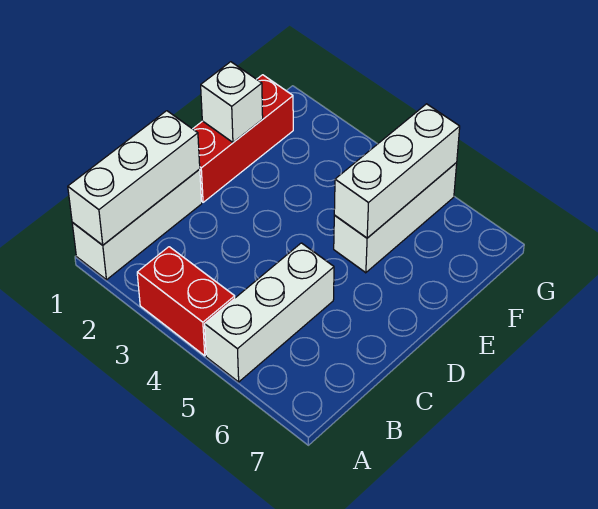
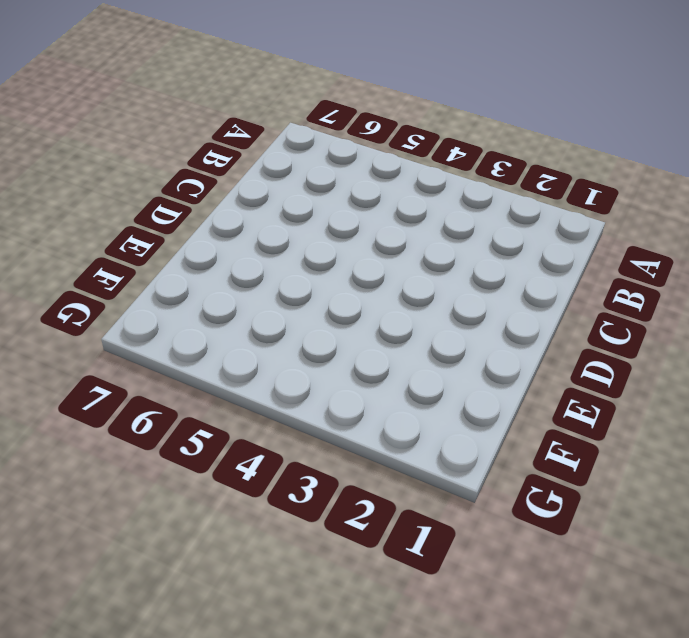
none -> white 1x3 brick [72,169,202,280]
none -> red 1x2 brick [137,247,235,356]

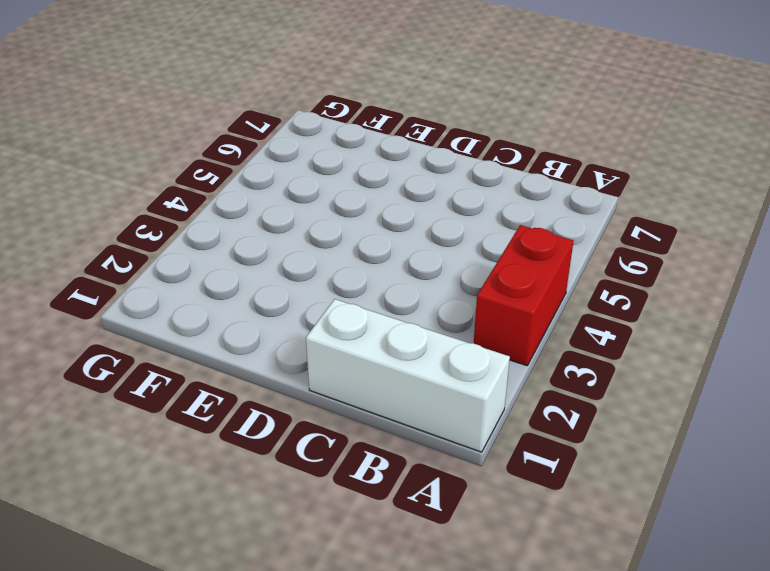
none -> white 1x3 brick [205,243,334,382]
none -> red 1x3 brick [193,75,293,202]

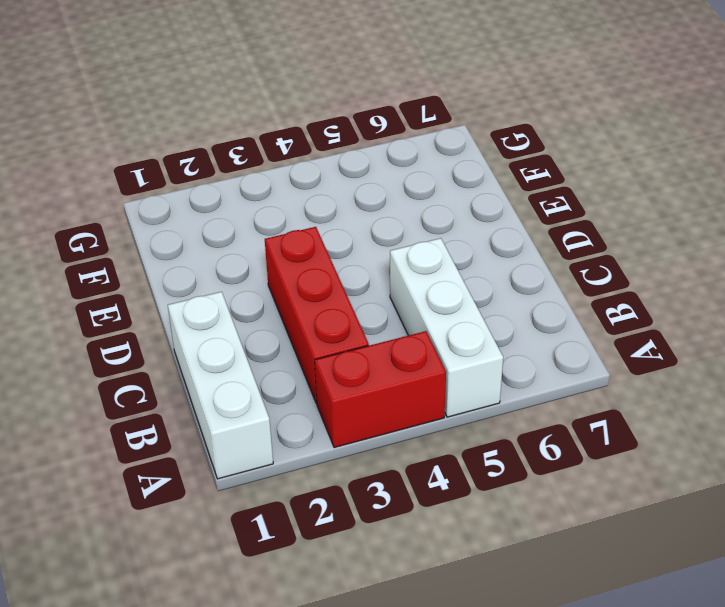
red 1x3 brick [265,227,369,404] -> red 1x3 brick moved to [193,75,293,202]
none -> white 1x3 brick [334,163,457,273]
none -> white 1x3 brick [68,111,200,245]

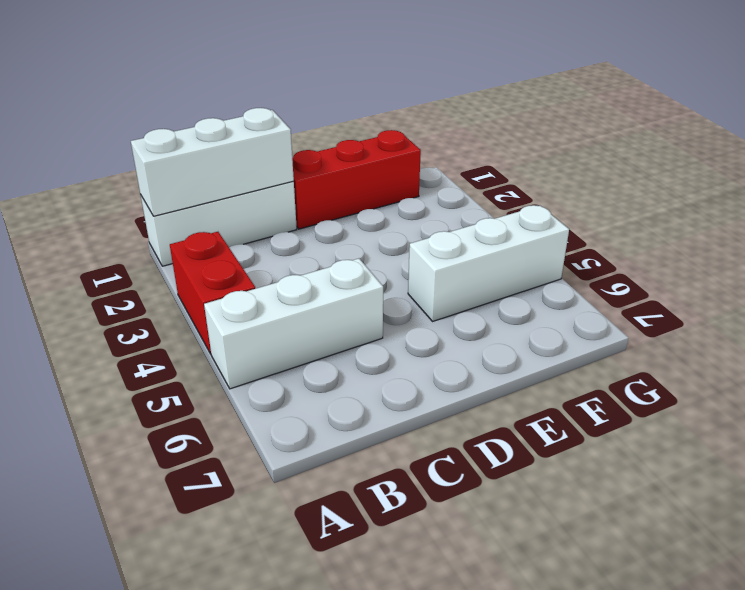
none -> white 1x1 brick [201,62,263,142]
none -> white 1x3 brick [334,104,460,238]

